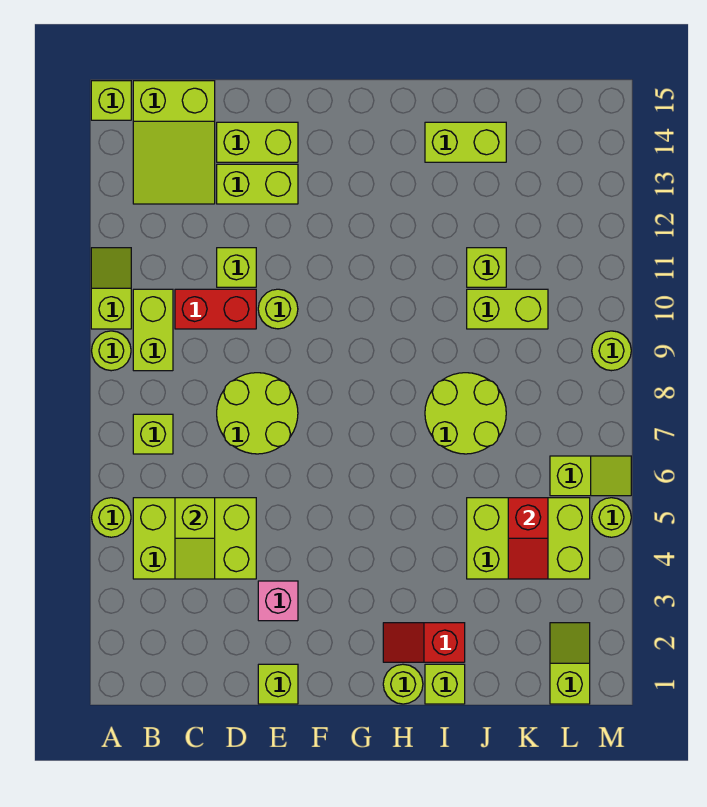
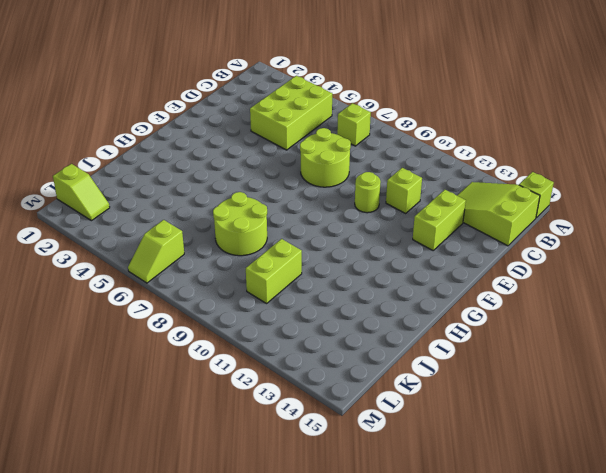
none -> lime 1x1 round brick [92,498,131,537]
none -> lime 1x1 round brick [92,331,131,371]
none -> lime 1x2 slope [91,248,131,329]
none -> lime 1x2 brick [133,289,173,371]

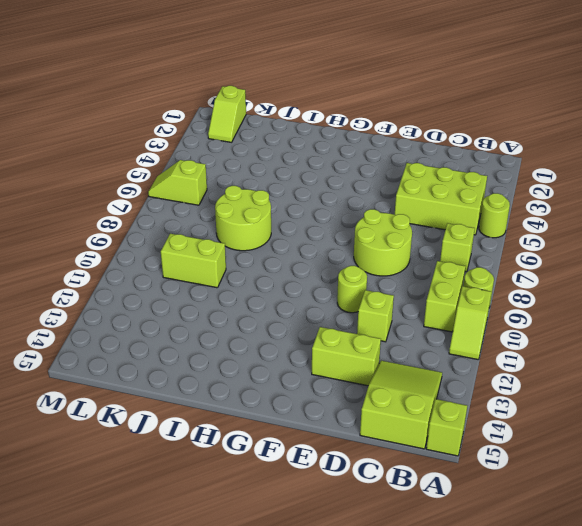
none -> red 1x2 brick [175,289,256,329]
none -> lime 1x2 brick [217,122,298,162]
none -> lime 1x1 brick [258,664,298,704]
none -> pink 1x1 brick [258,581,298,621]

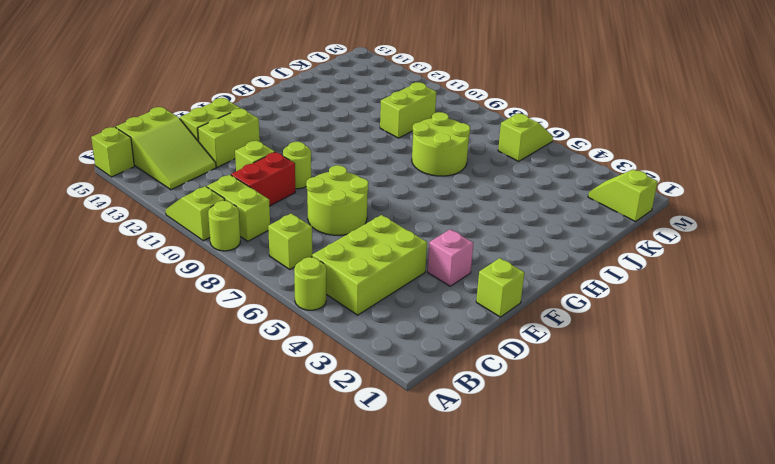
none -> lime 1x1 round brick [383,664,423,704]
none -> red 1x2 slope [383,623,465,662]
none -> lime 1x1 brick [425,664,465,704]
none -> lime 1x2 brick [425,122,506,162]

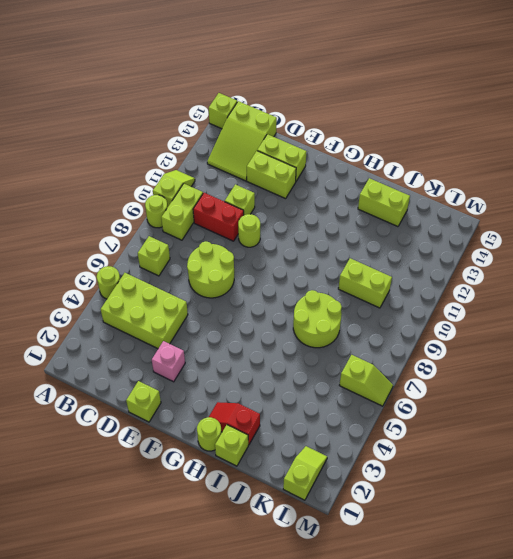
none -> lime 2x3 brick [467,498,590,579]
none -> lime 1x1 brick [467,248,506,287]
none -> lime 1x1 round brick [592,498,631,537]
none -> lime 1x1 round brick [592,331,631,371]

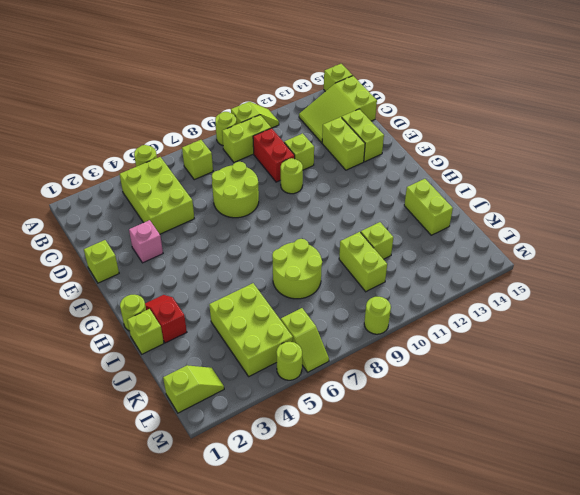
none -> lime 1x2 slope [175,498,215,579]
none -> red 1x2 slope [508,498,548,579]

